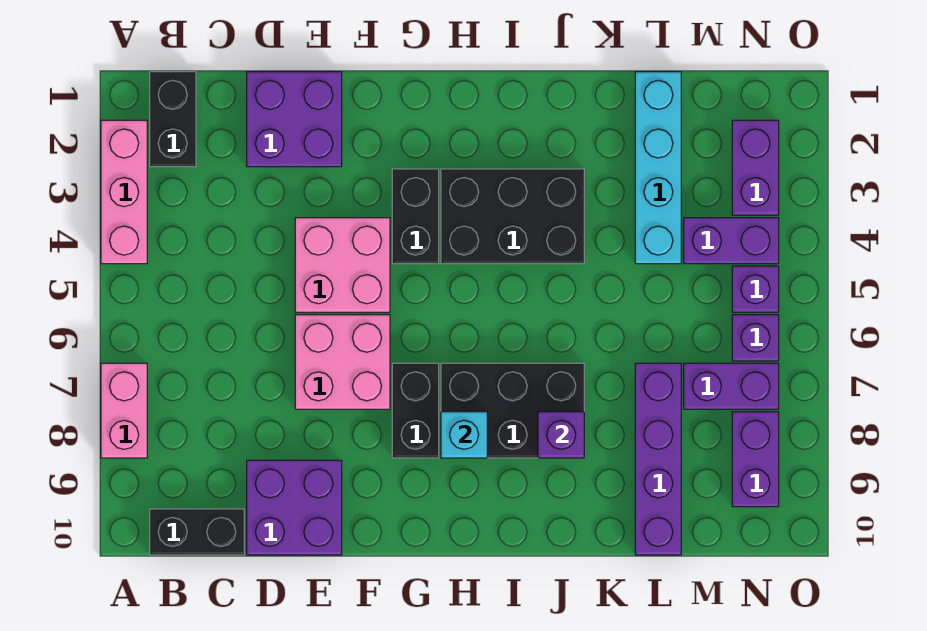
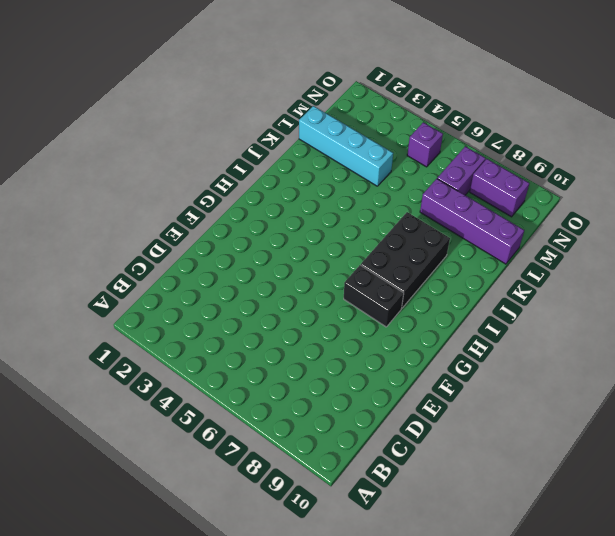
none -> pink 1x3 brick [101,120,147,264]
none -> pink 1x2 brick [101,363,147,458]
none -> black 1x2 brick [150,72,196,167]

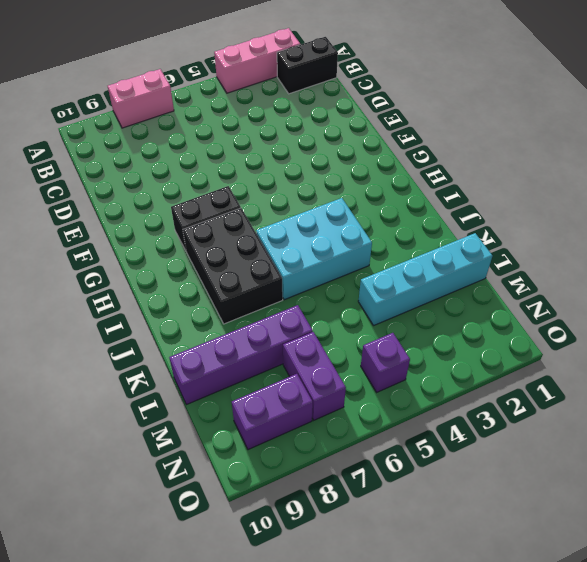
cyan 2x3 brick [256,198,372,300] -> black 2x3 brick [441,169,584,264]
none -> black 1x2 brick [150,509,244,555]
none -> purple 2x2 brick [247,72,342,167]
none -> purple 2x2 brick [247,460,342,555]

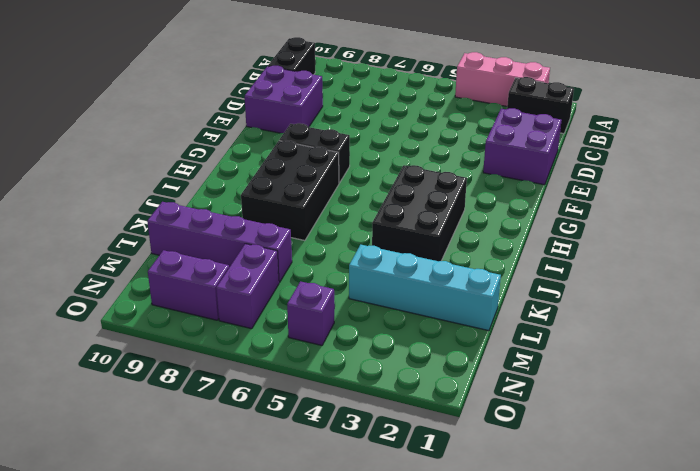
none -> pink 1x2 brick [101,363,147,458]
none -> pink 2x2 brick [295,218,390,312]
none -> pink 2x2 brick [295,315,390,409]

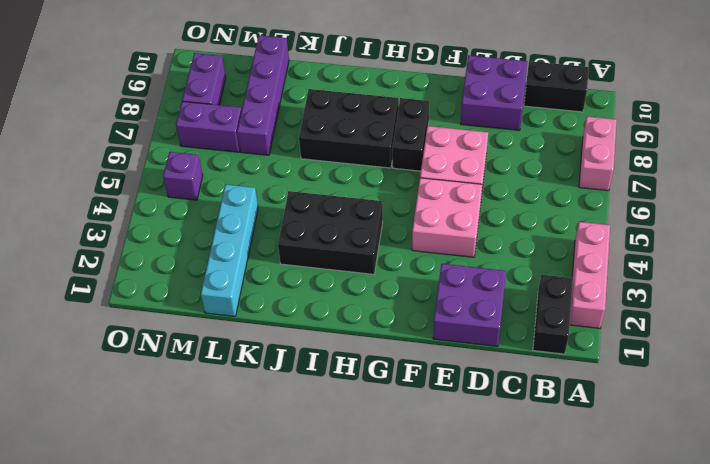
none -> black 1x2 brick [392,169,439,264]
none -> purple 1x2 brick [684,218,779,264]
none -> purple 1x2 brick [732,120,779,215]

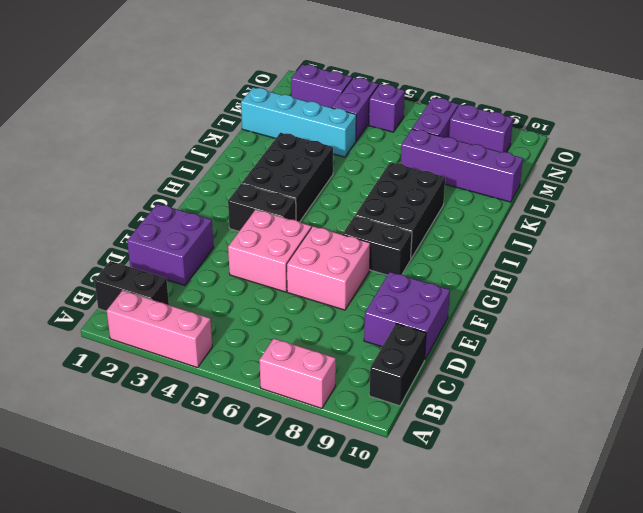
none -> purple 1x1 brick [732,315,779,361]
none -> cyan 1x1 brick [441,412,487,458]
none -> purple 1x1 brick [538,412,584,458]

